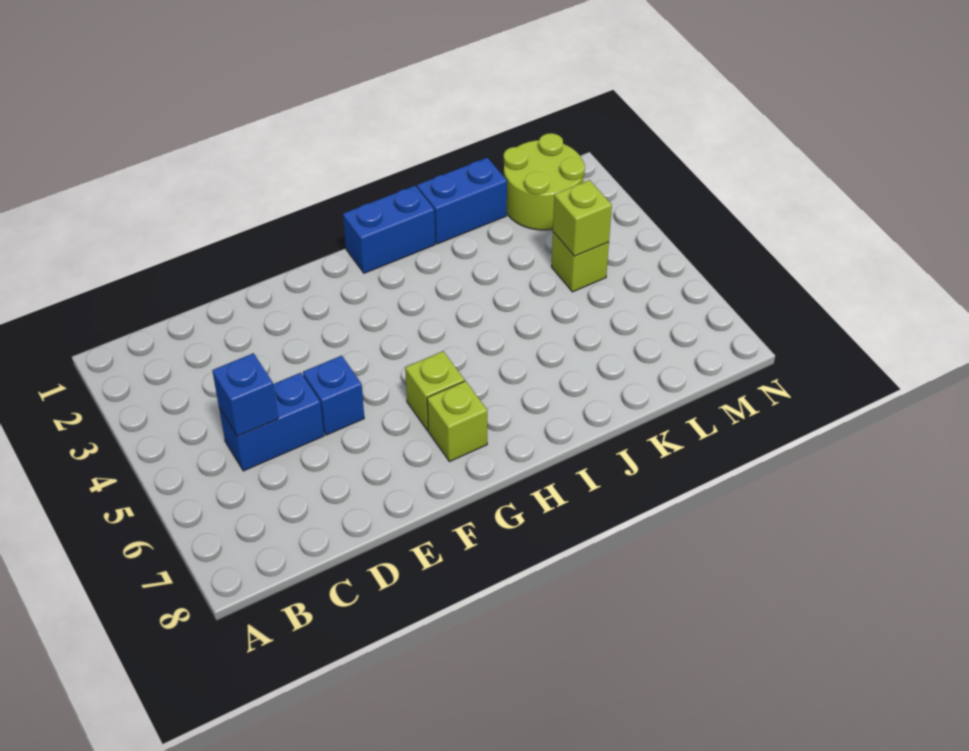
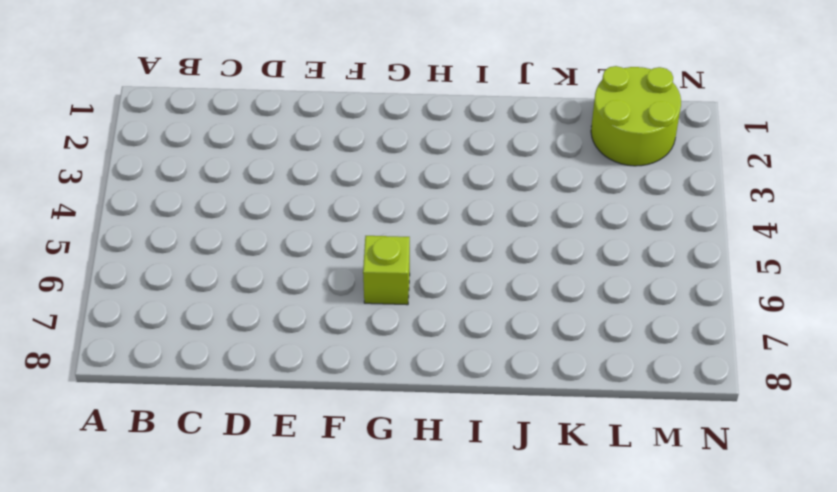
none -> blue 1x2 brick [219,373,324,471]
none -> blue 1x1 brick [303,356,364,435]

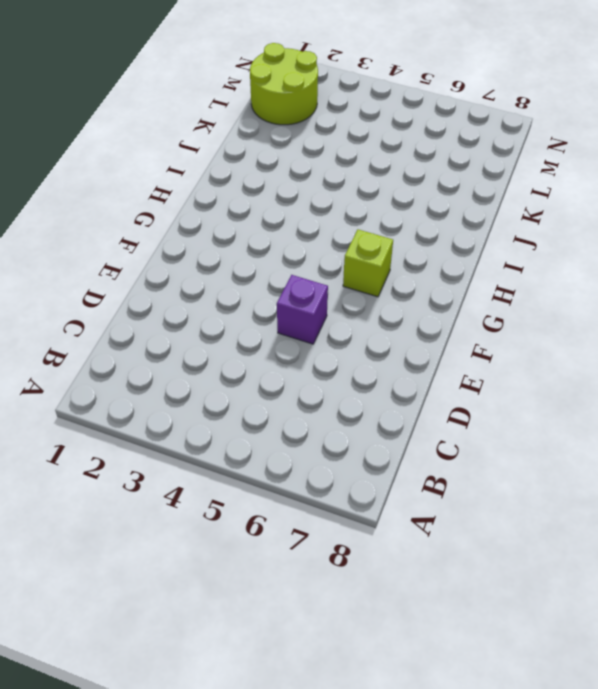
purple 1x1 brick [277,275,328,344] -> blue 1x1 brick [303,356,364,435]
none -> blue 1x2 brick [219,373,324,471]
none -> lime 1x1 brick [427,381,487,462]

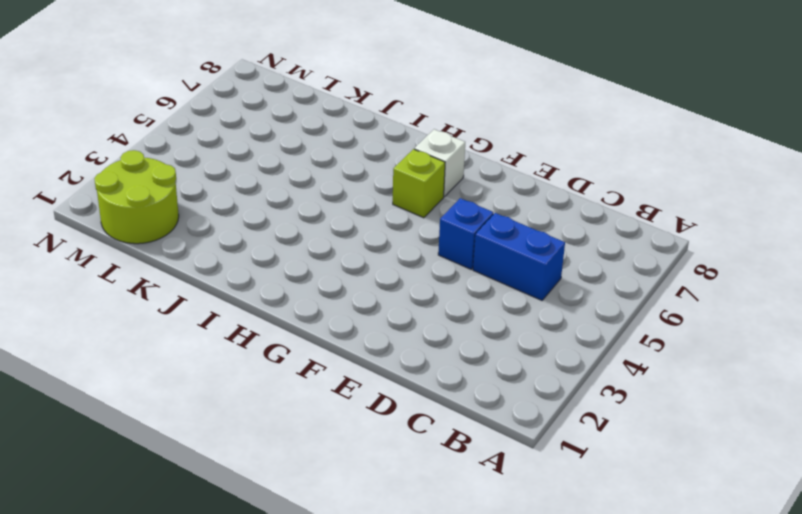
white 1x1 brick [414,129,465,197] -> lime 1x1 brick [427,381,487,462]
none -> blue 1x2 brick [343,186,435,273]
none -> blue 1x2 brick [417,158,507,244]

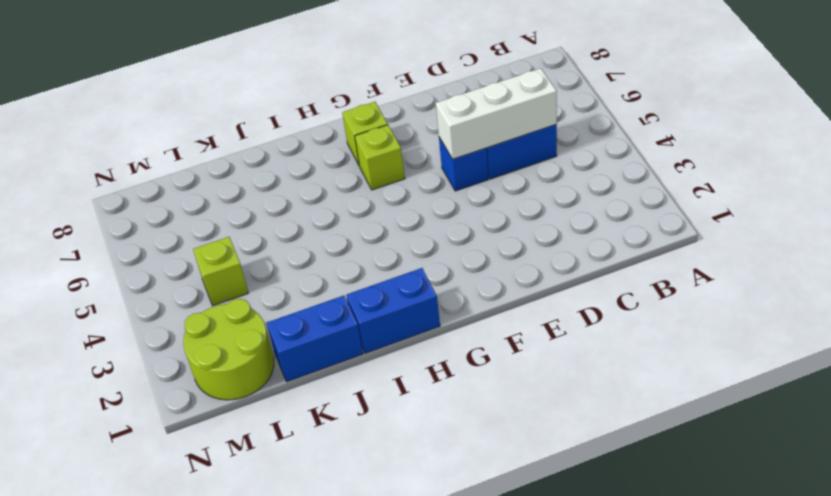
white 1x3 brick [436,68,557,159] -> blue 1x1 brick [212,353,278,436]
none -> lime 1x1 brick [553,180,612,256]

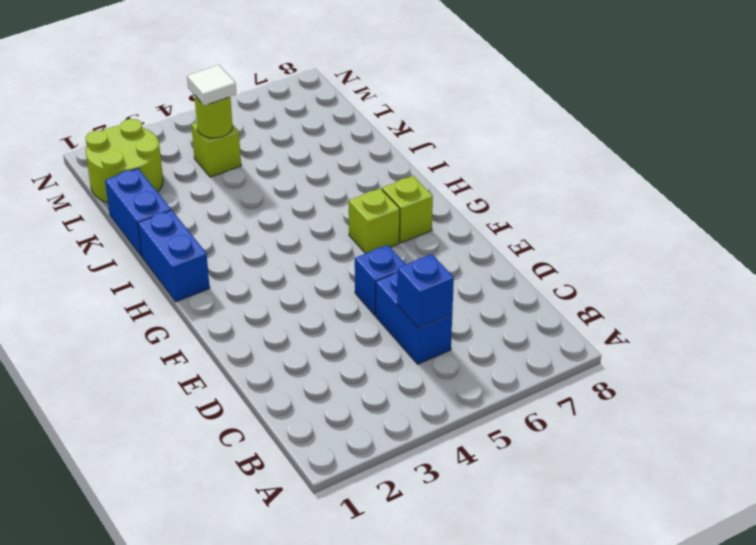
lime 1x1 round brick [194,95,232,138] -> lime 1x1 brick [553,180,612,256]
white 1x1 tile [187,65,236,106] -> none

